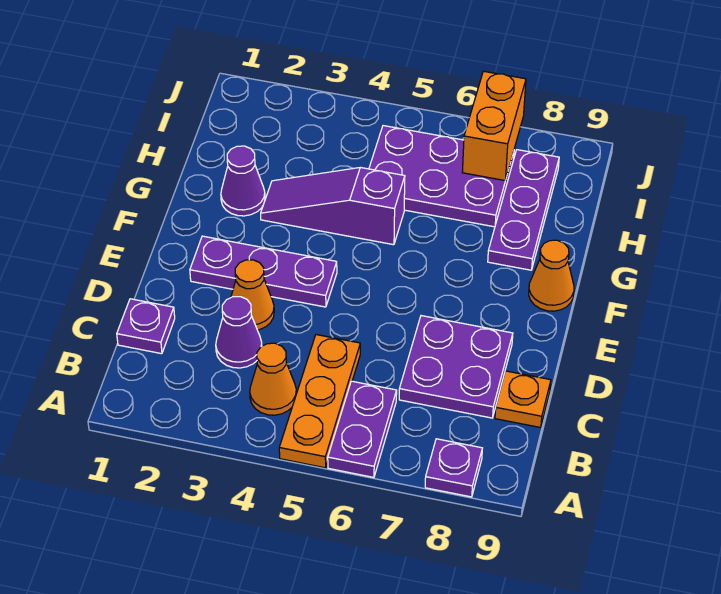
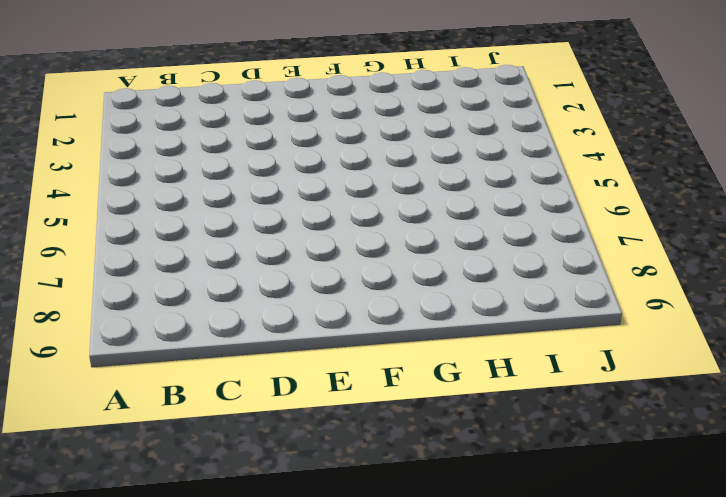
none -> orange 1x3 plate [279,335,360,468]
none -> purple 1x2 plate [328,381,397,477]
none -> purple 1x1 plate [425,439,482,497]

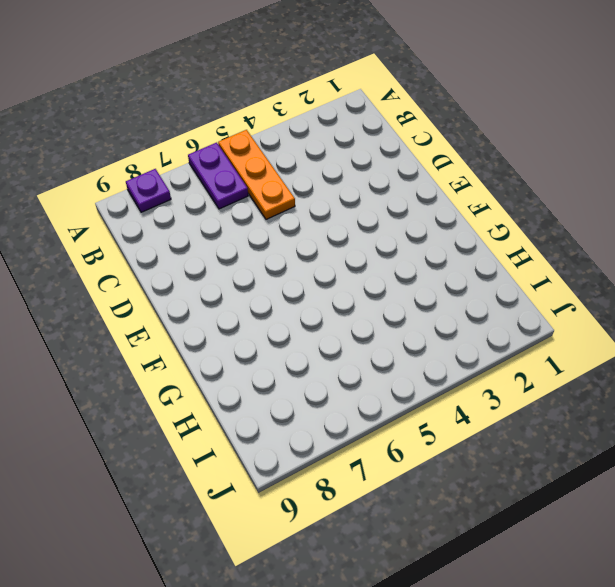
none -> orange 1x1 cone [250,343,296,415]
none -> purple 1x1 plate [117,299,175,354]
none -> purple 1x1 cone [216,297,262,368]

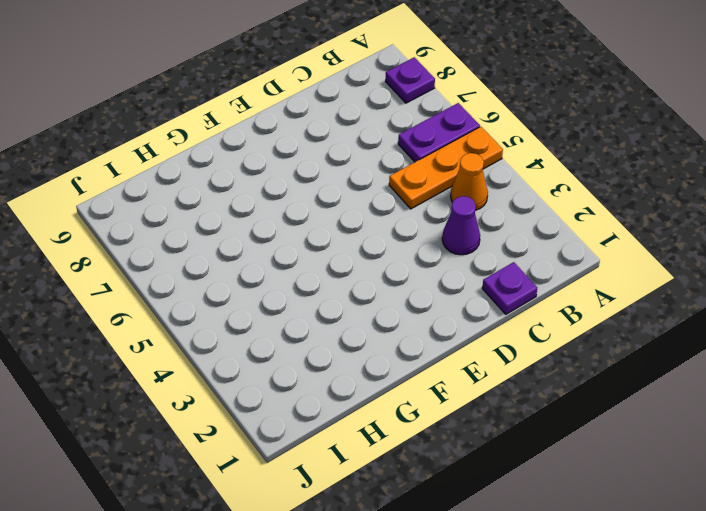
none -> purple 2x2 plate [399,316,513,418]
none -> orange 1x1 plate [495,371,551,428]
none -> orange 1x1 cone [231,260,274,330]

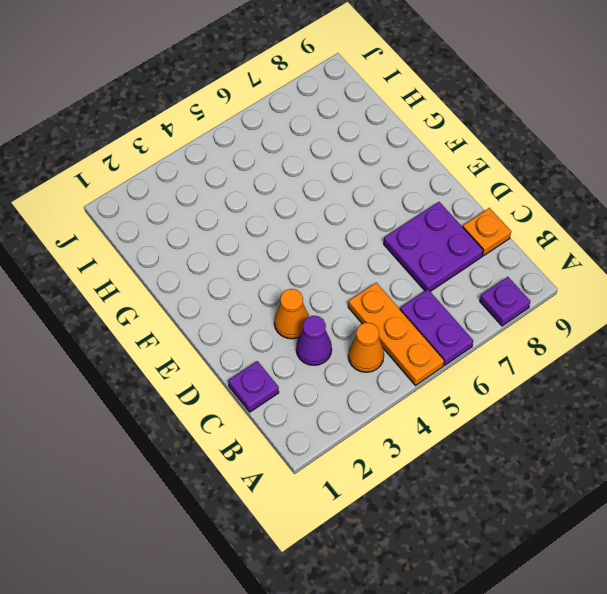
none -> purple 1x3 plate [190,236,337,307]
none -> orange 1x1 cone [529,240,574,311]
none -> purple 1x1 cone [221,146,265,216]

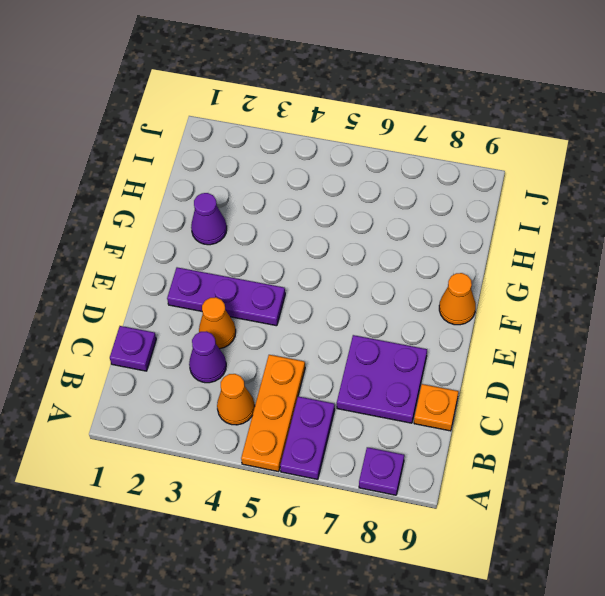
none -> purple 1x3 slope [261,167,405,245]
none -> purple 1x3 plate [488,150,559,270]
none -> purple 2x3 plate [369,126,514,227]

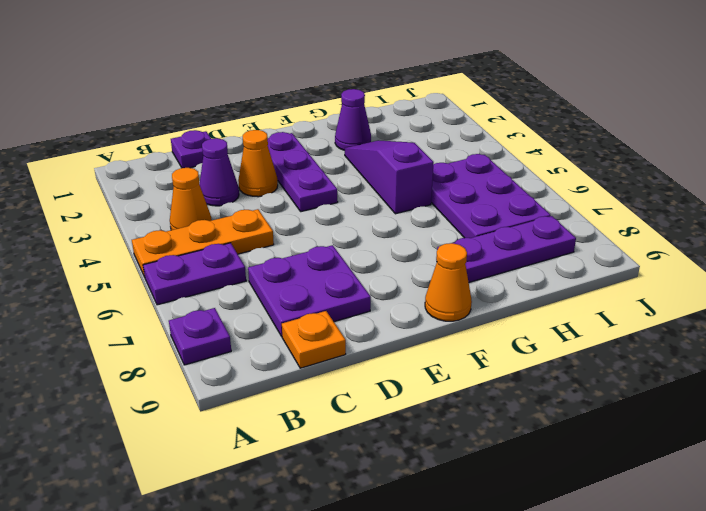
none -> orange 1x2 brick [462,71,526,180]

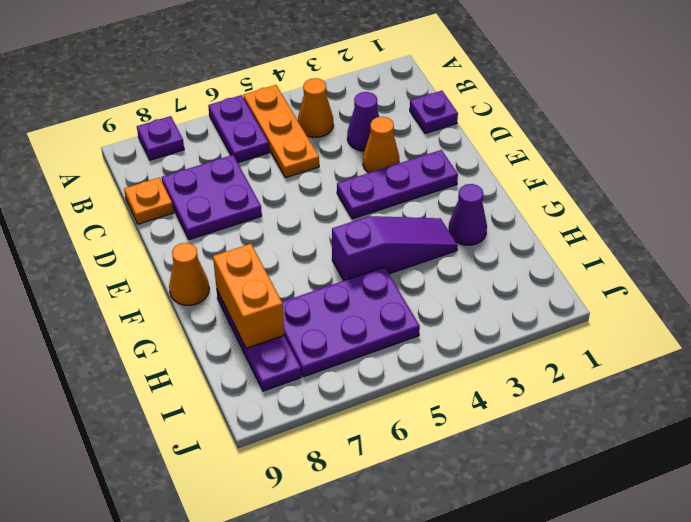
orange 1x2 brick [213,244,284,348] -> orange 1x2 brick moved to [462,71,526,180]

